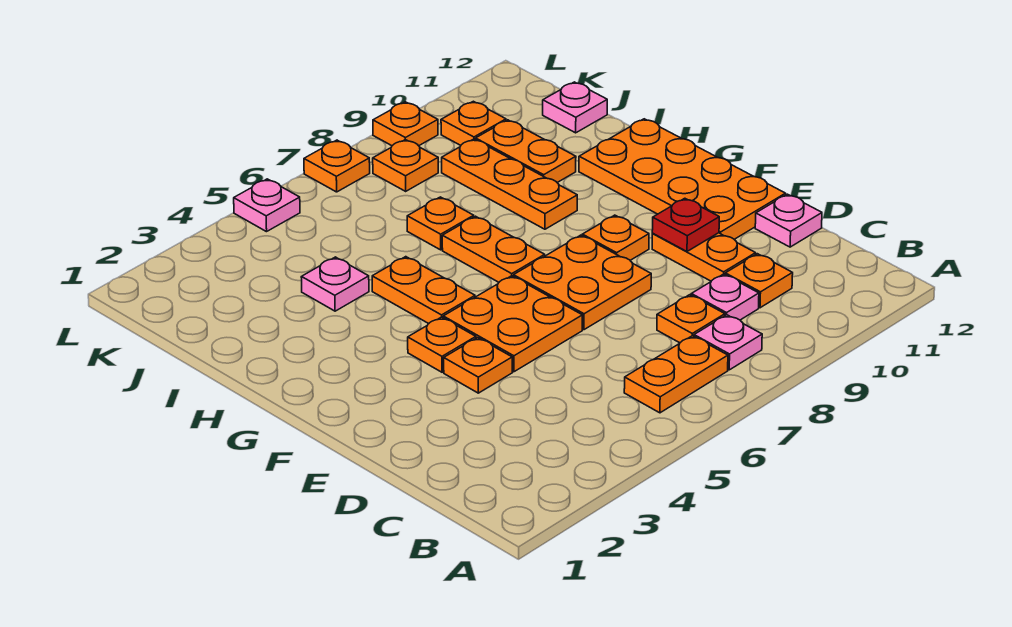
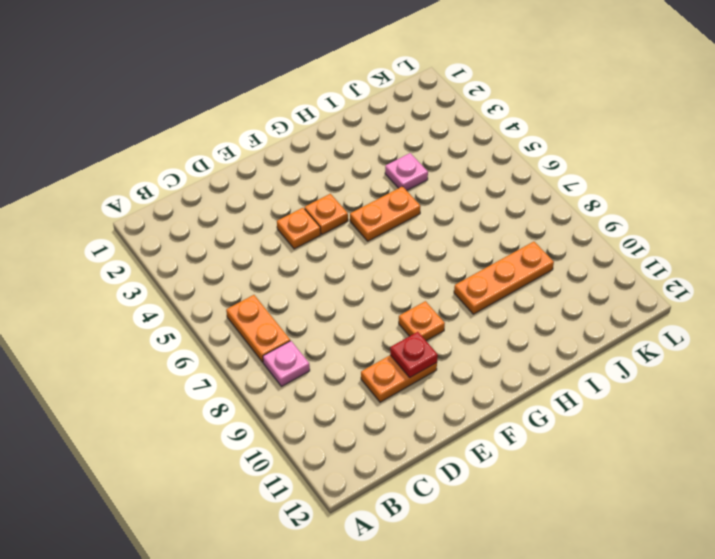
none -> orange 1x1 plate [657,295,725,343]
none -> pink 1x1 plate [691,274,759,320]
none -> orange 1x1 plate [725,254,793,308]

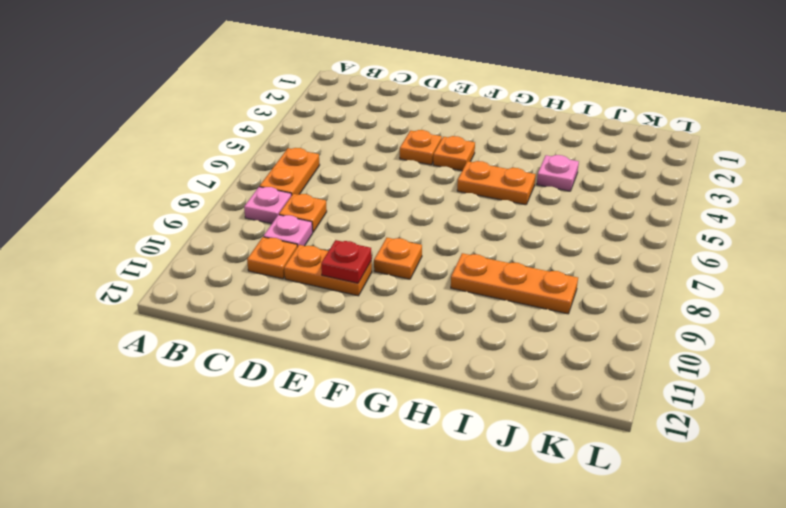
none -> pink 1x1 plate [755,194,822,247]
none -> orange 2x2 plate [443,276,582,372]
none -> orange 2x2 plate [514,235,651,330]

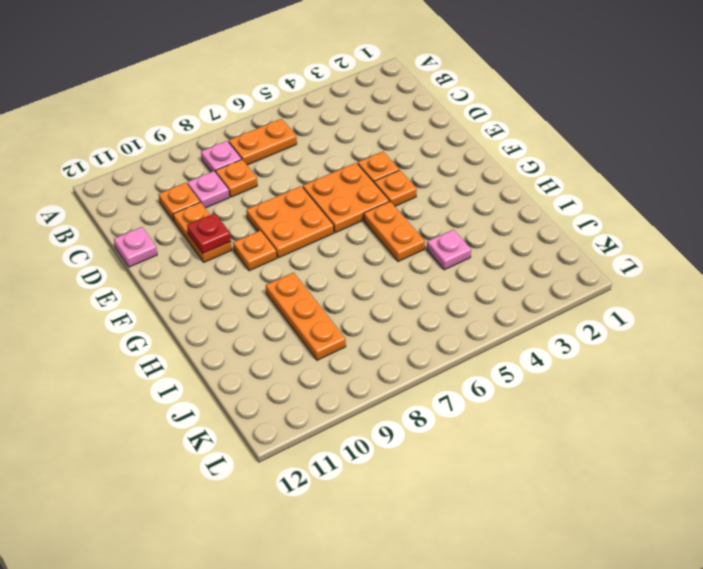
none -> orange 2x4 plate [579,119,786,239]
none -> orange 1x2 plate [442,216,545,282]
none -> orange 1x1 plate [407,197,474,250]

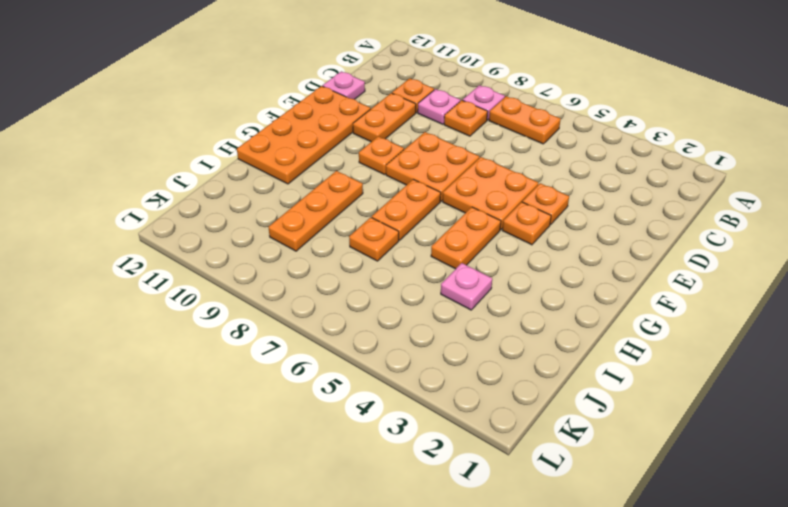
none -> orange 1x2 plate [476,120,576,183]
none -> pink 1x1 plate [543,82,607,133]
none -> orange 1x1 plate [373,140,438,191]

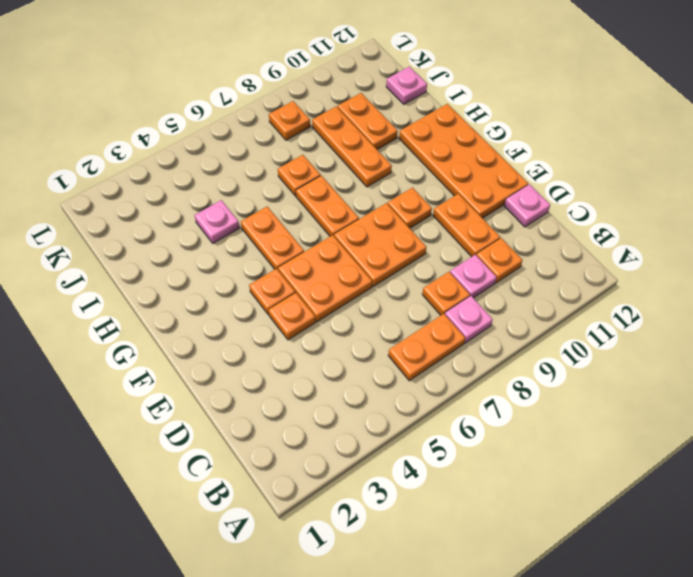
none -> orange 1x1 plate [441,101,506,145]
none -> pink 1x1 plate [234,179,300,232]
none -> orange 1x1 plate [304,140,370,192]

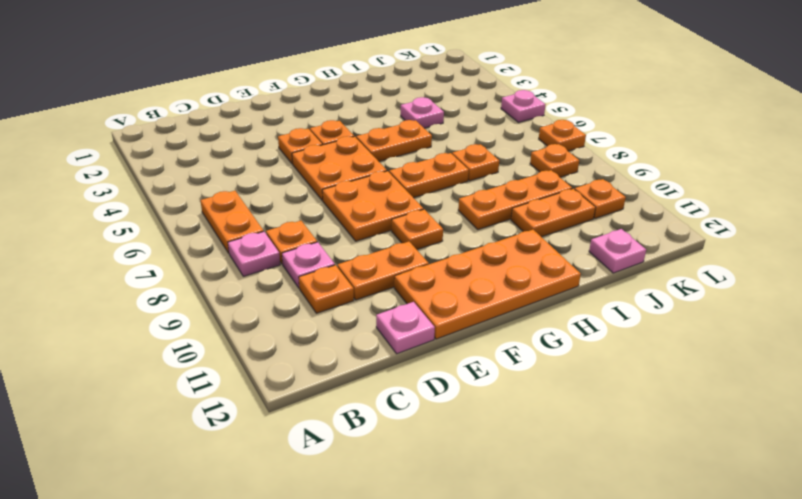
none -> orange 1x1 plate [373,102,438,146]
none -> red 1x1 plate [652,198,719,251]

